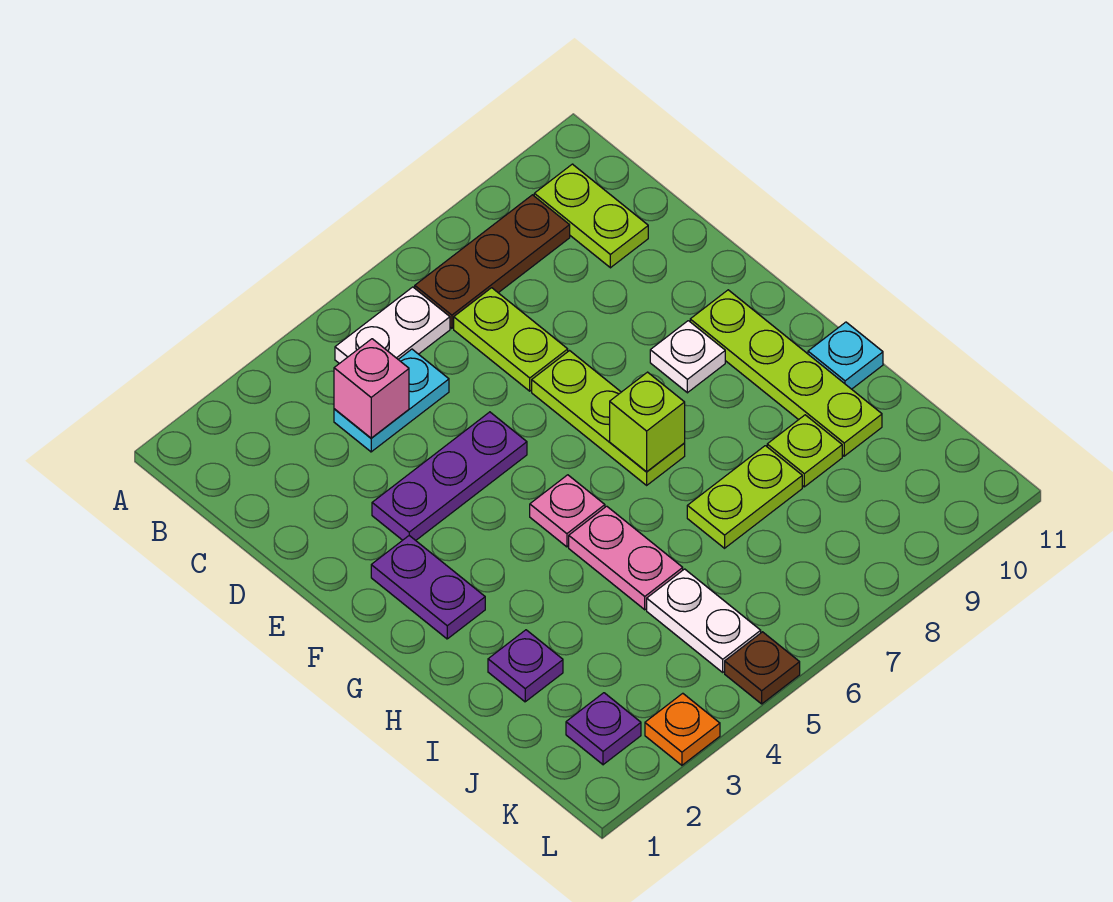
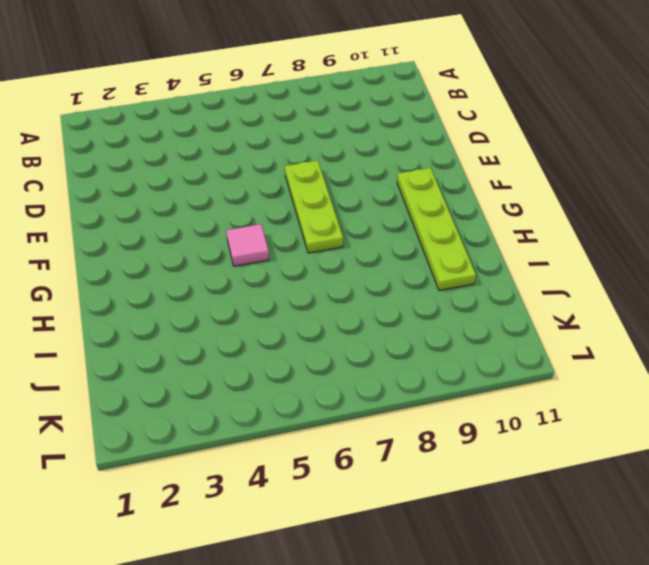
pink 1x1 tile [226,224,269,266] -> pink 1x1 plate [530,475,605,547]
none -> white 1x2 plate [335,287,450,364]
none -> brown 1x3 plate [415,195,570,328]
none -> lime 1x2 plate [534,164,648,268]

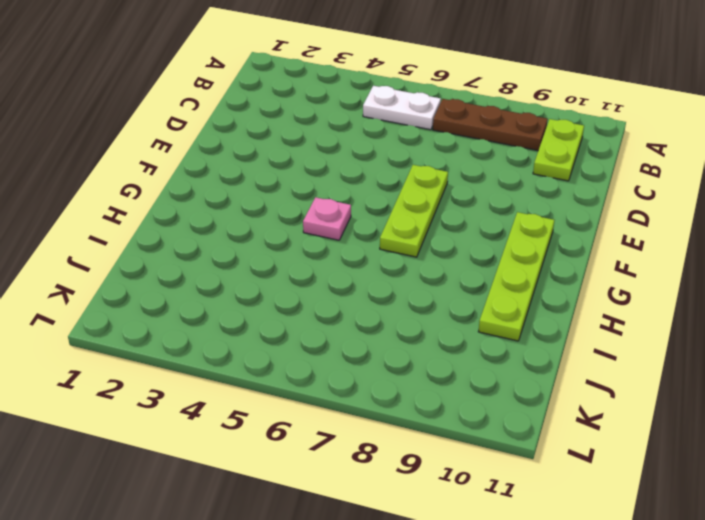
none -> cyan 1x2 plate [334,349,449,452]
none -> lime 1x2 plate [454,288,568,391]
none -> purple 1x3 plate [372,412,527,540]

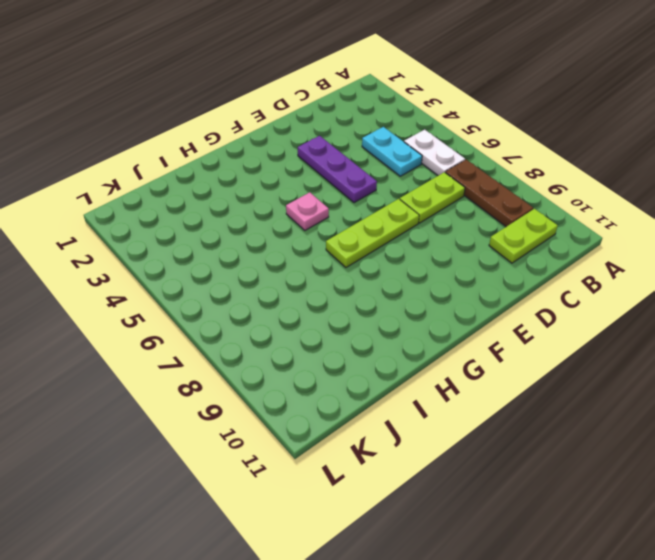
none -> purple 1x2 plate [371,536,485,639]
none -> white 1x1 plate [650,321,725,393]
none -> lime 1x4 plate [690,290,882,456]

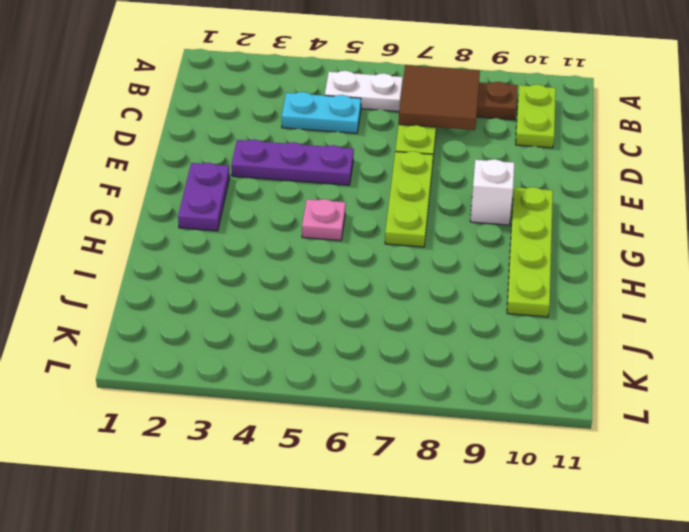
brown 2x2 tile [399,65,480,130] -> none
white 1x1 brick [470,159,514,225] -> white 1x1 plate [650,321,725,393]
none -> pink 1x2 plate [569,506,683,610]
none -> cyan 1x1 plate [808,322,883,389]
none -> purple 1x1 plate [488,630,563,702]

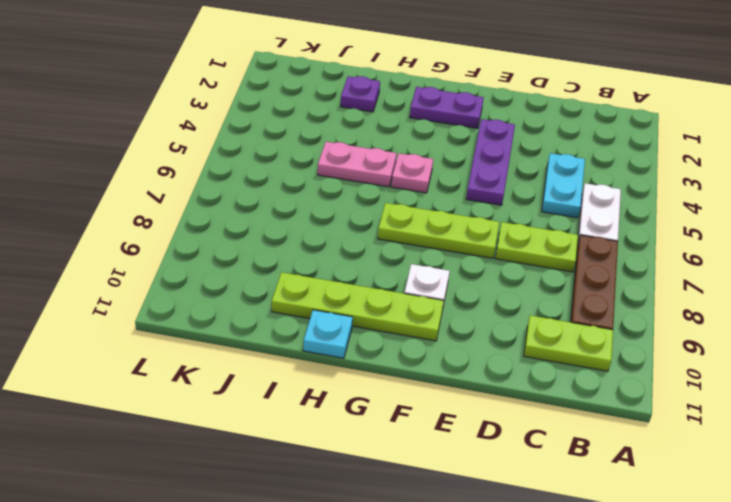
none -> lime 1x2 plate [687,446,802,548]
none -> lime 1x1 plate [767,415,842,487]
none -> white 1x2 plate [647,569,761,672]

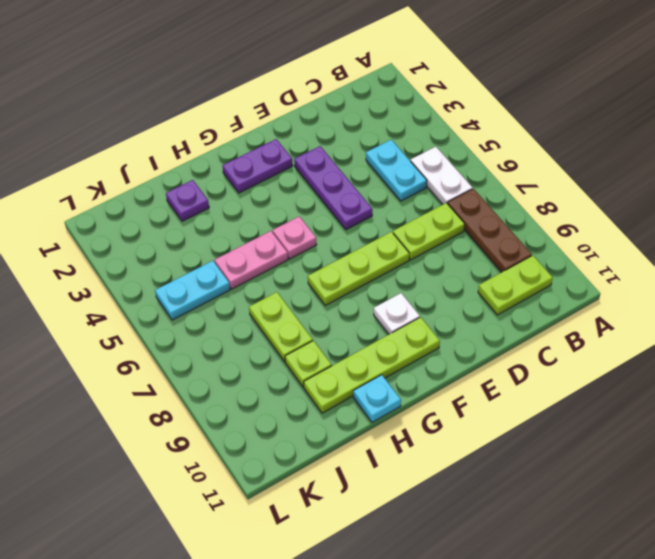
cyan 1x2 plate [155,261,230,320] -> white 1x2 plate [647,569,761,672]
none -> purple 1x1 plate [566,693,641,765]
none -> orange 1x1 plate [645,693,720,765]
none -> brown 1x1 plate [725,632,800,704]

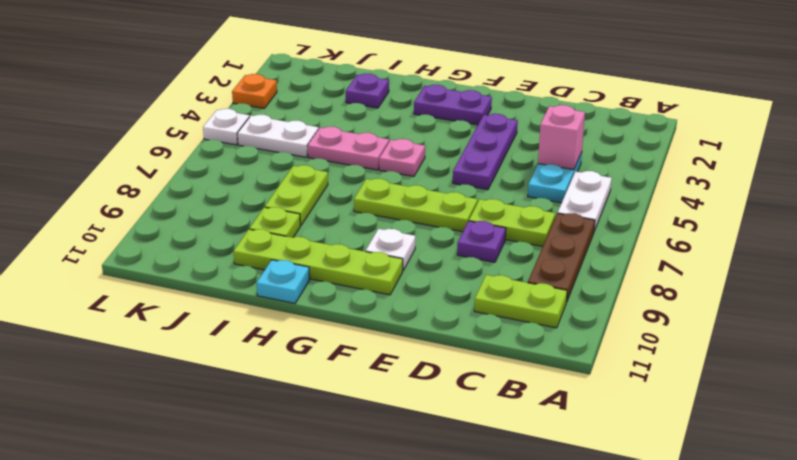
purple 1x1 plate [457,221,506,262] -> purple 1x1 plate moved to [566,693,641,765]
white 1x1 plate [203,109,249,145] -> brown 1x1 plate [725,632,800,704]
none -> lime 1x1 brick [610,372,685,472]

